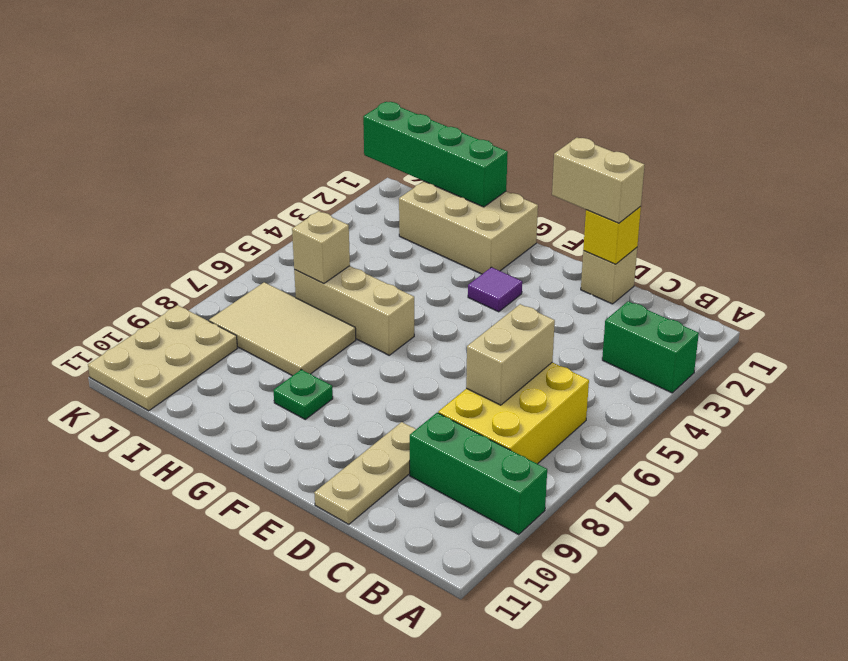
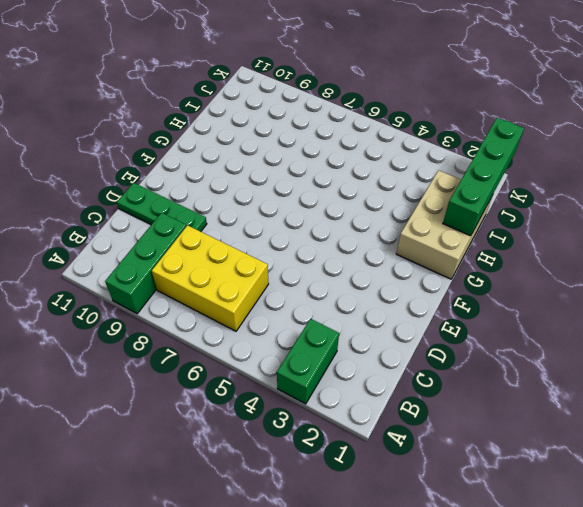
green 1x3 plate [117,183,207,232] -> tan 1x3 plate [314,422,416,524]
none -> tan 1x1 brick [581,248,637,304]
none -> purple 1x1 tile [468,267,522,312]
none -> tan 1x3 brick [294,266,414,355]

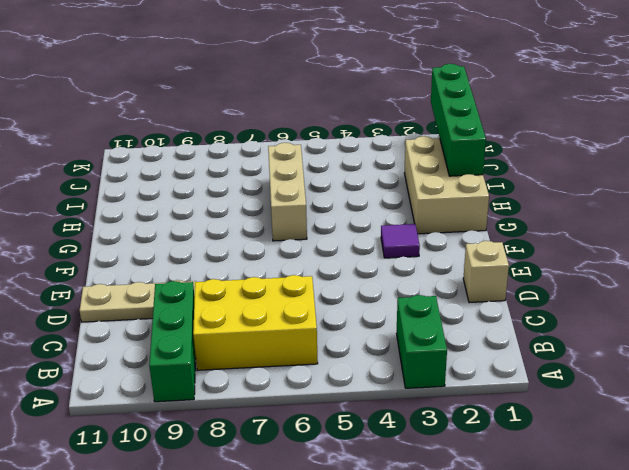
none -> green 1x1 plate [274,370,333,419]
none -> tan 2x3 tile [209,282,356,376]
none -> tan 2x3 plate [88,305,238,411]

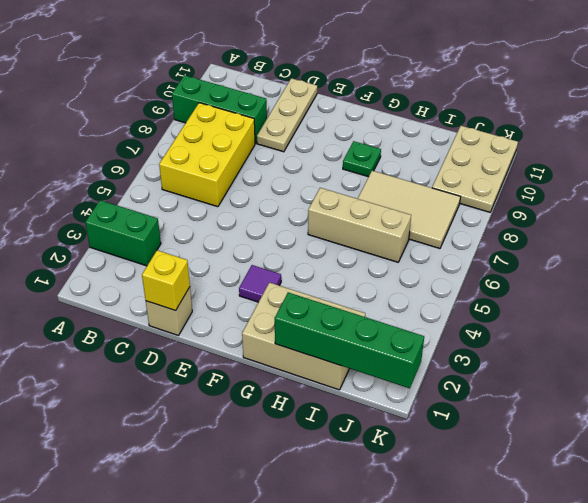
none -> tan 1x2 brick [466,304,555,405]
none -> tan 1x1 brick [292,211,350,283]
none -> tan 1x2 brick [552,138,644,223]

